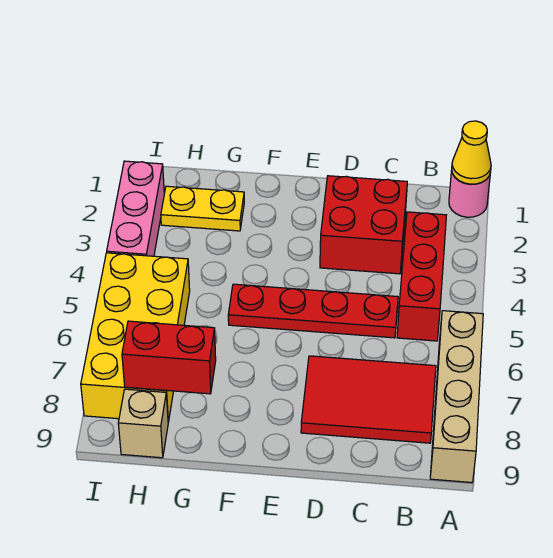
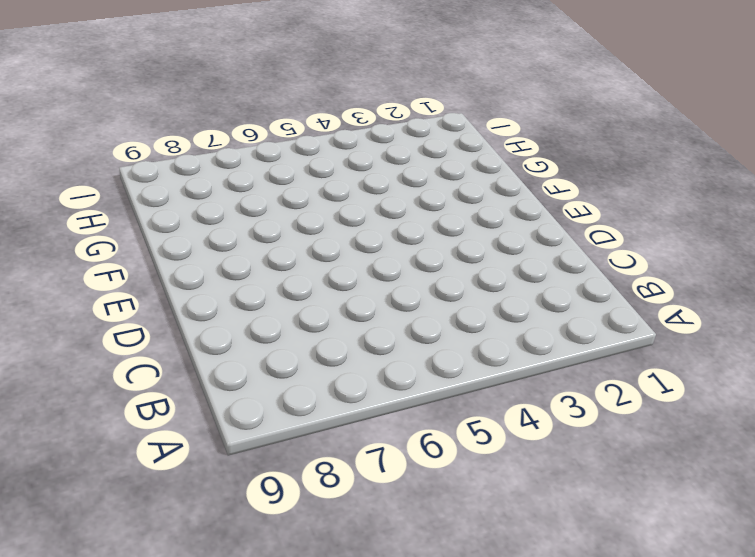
none -> pink 1x1 round brick [449,170,491,217]
none -> tan 1x4 brick [430,311,483,483]
none -> red 1x3 brick [397,212,446,341]

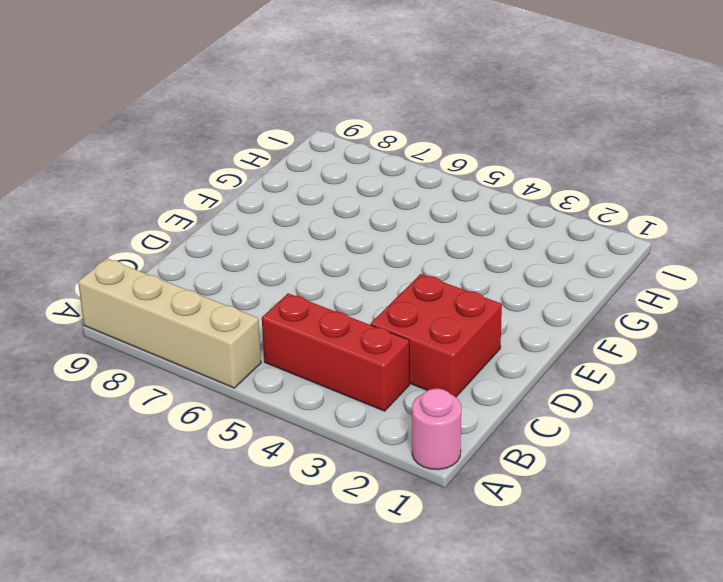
none -> red 2x3 tile [301,356,436,443]
none -> red 1x4 plate [228,284,398,338]
none -> yellow 1x2 plate [161,186,244,231]

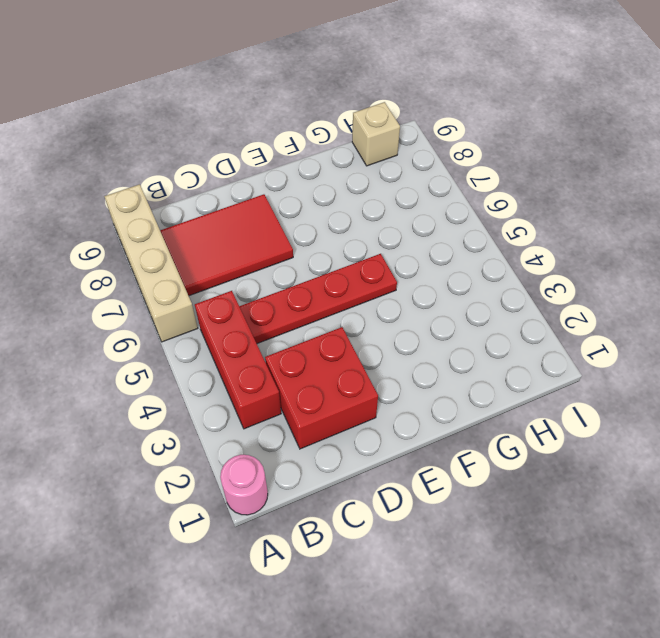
none -> yellow 1x2 plate [161,186,244,231]
none -> yellow 2x4 brick [81,253,190,422]
none -> pink 1x3 brick [107,161,164,256]

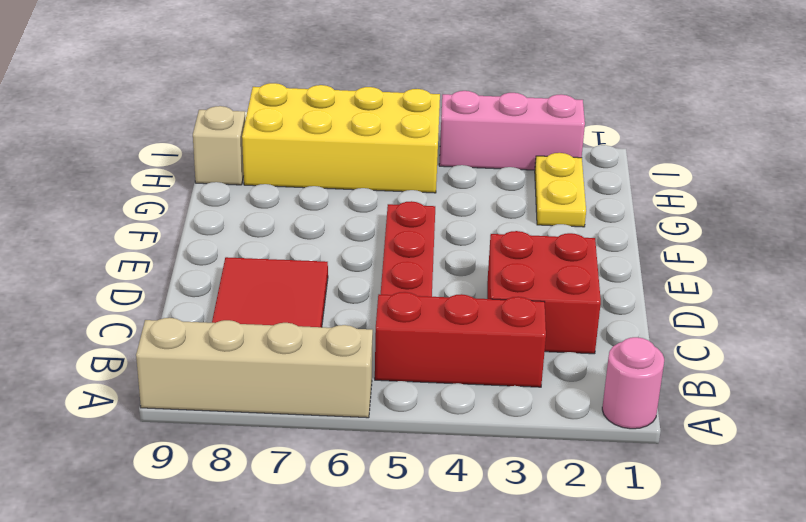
none -> yellow 1x1 cone [452,121,491,184]
none -> red 1x2 brick [122,321,216,394]

